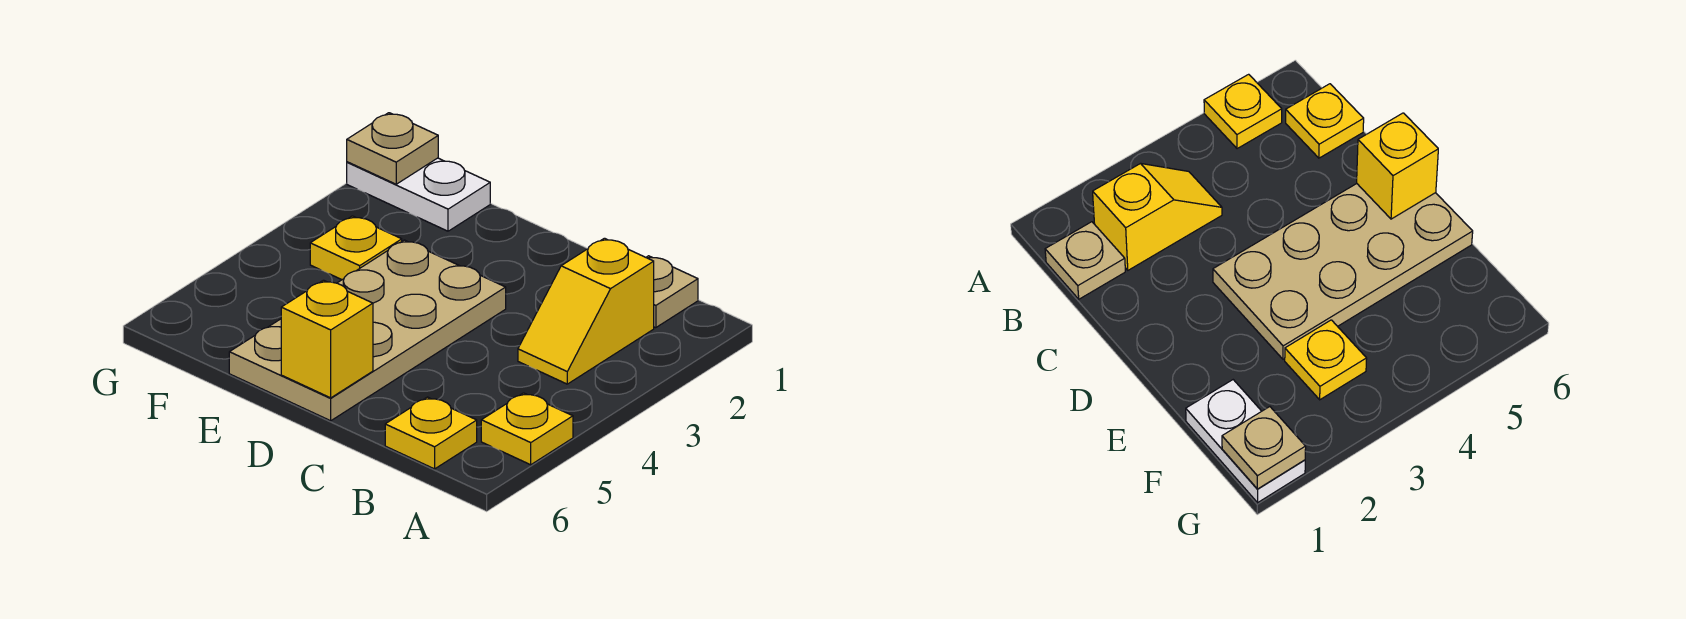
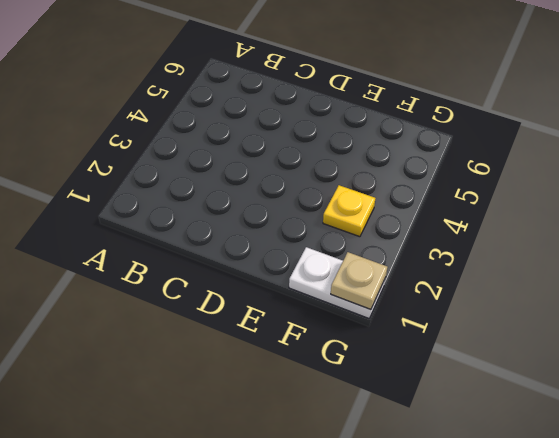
none -> yellow 1x1 plate [481,393,573,465]
none -> tan 1x1 plate [646,256,698,328]

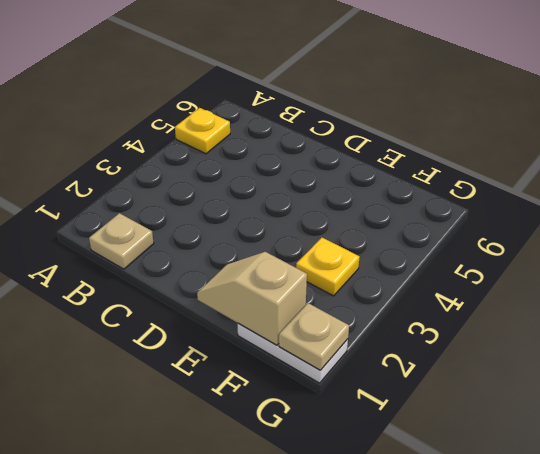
tan 1x2 slope [197,252,307,345] -> none
none -> yellow 1x2 slope [518,238,654,384]
none -> yellow 1x1 plate [385,397,477,469]

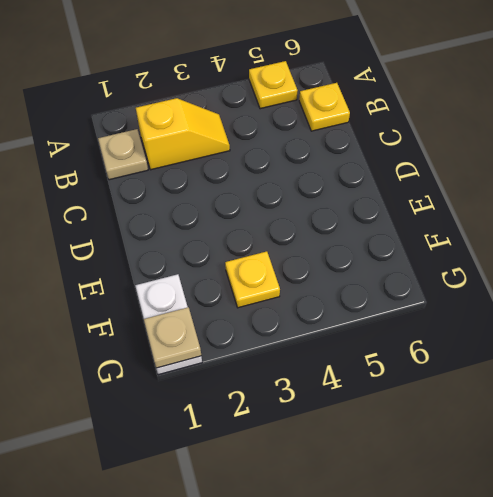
none -> tan 2x4 plate [229,240,506,421]
none -> yellow 1x1 brick [281,280,373,398]

